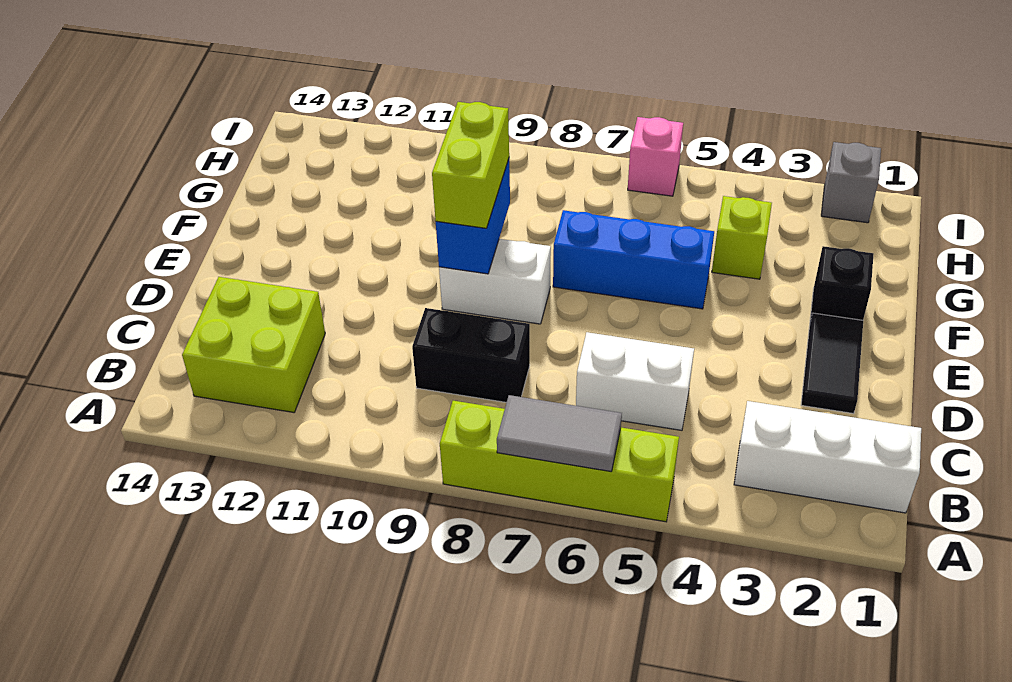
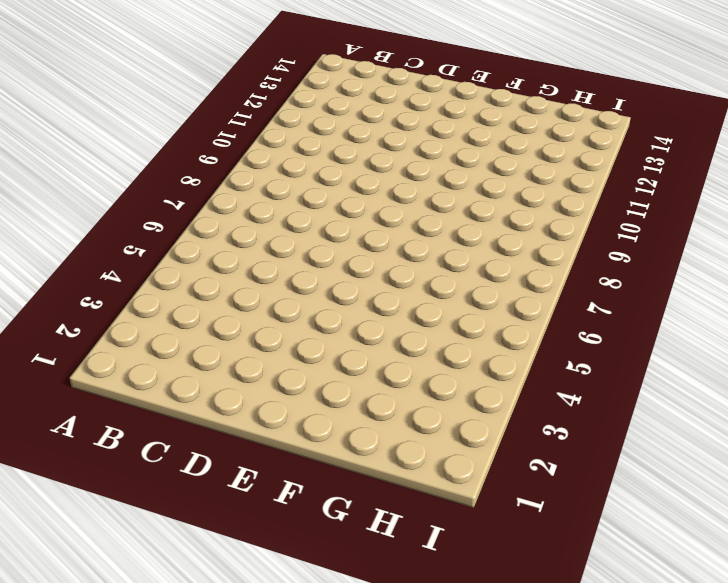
none -> lime 1x4 brick [440,401,679,522]
none -> white 1x3 brick [734,401,921,513]
none -> lime 2x2 brick [182,277,325,412]

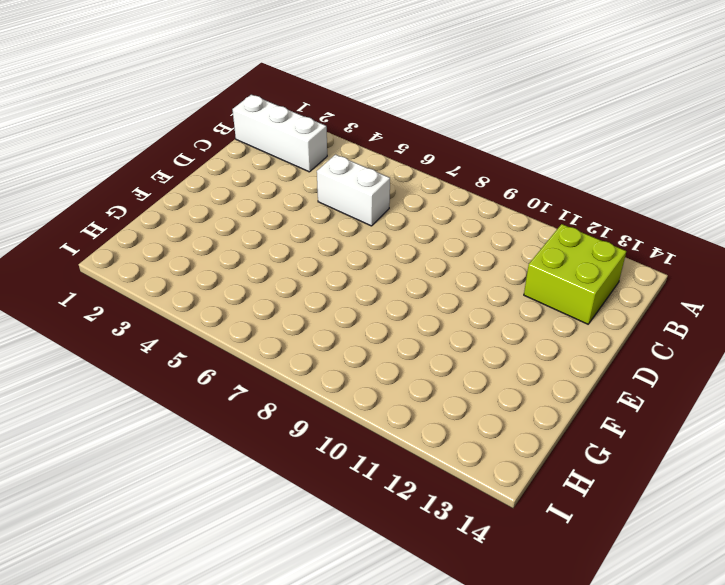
none -> lime 1x4 brick [440,401,679,522]
none -> black 1x2 brick [412,308,530,403]
none -> black 1x2 tile [801,313,863,414]

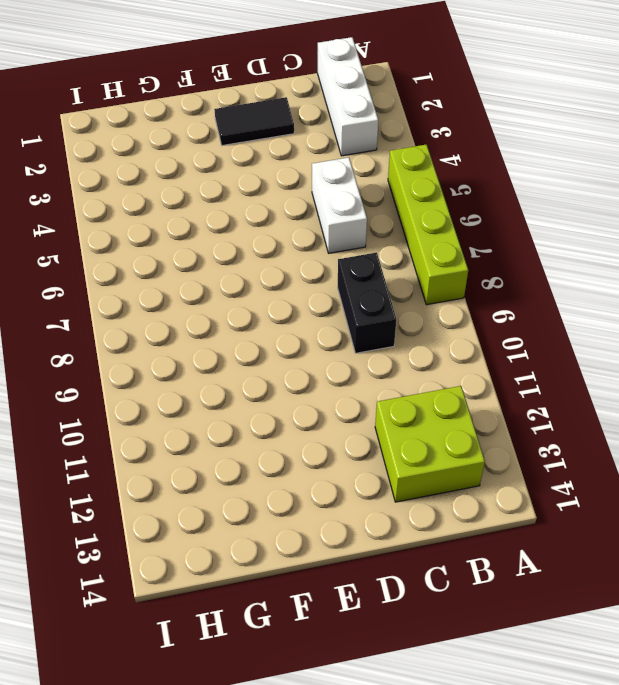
none -> white 1x2 brick [439,239,551,324]
none -> black 1x1 brick [810,246,874,321]
none -> blue 1x3 brick [553,210,714,309]

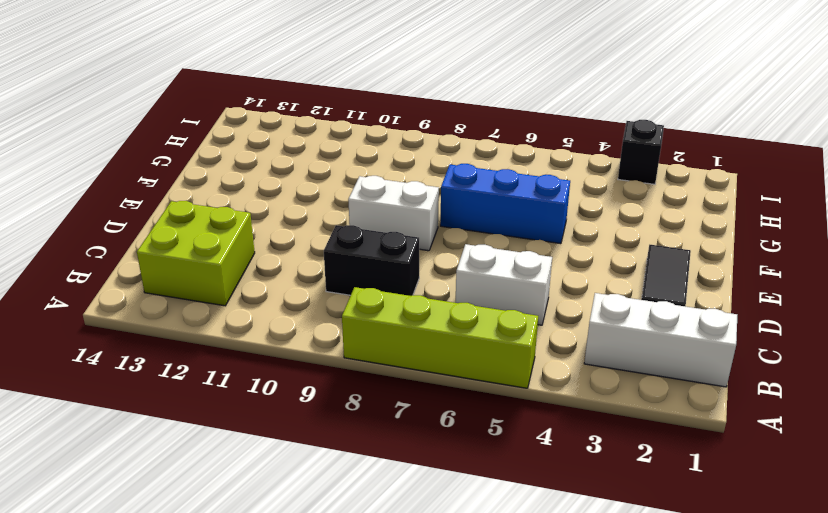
black 1x1 brick [618,120,664,184] -> black 1x1 brick moved to [810,246,874,321]
none -> lime 1x1 brick [712,196,772,279]
none -> grey 1x1 brick [821,142,881,223]
none -> pink 1x1 brick [628,117,683,196]

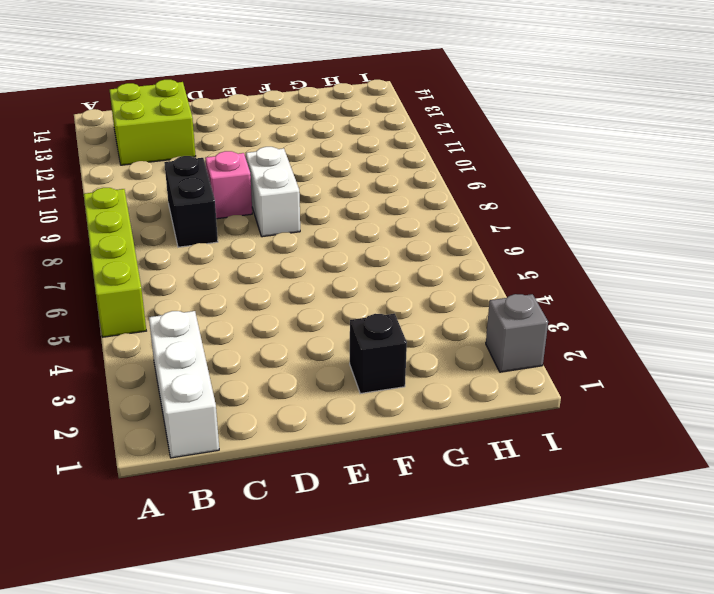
pink 1x1 brick [205,151,252,219] -> pink 1x1 brick moved to [628,117,683,196]
none -> white 1x2 brick [576,332,694,430]
none -> black 1x2 tile [801,313,863,414]
none -> blue 1x3 brick [553,210,714,309]

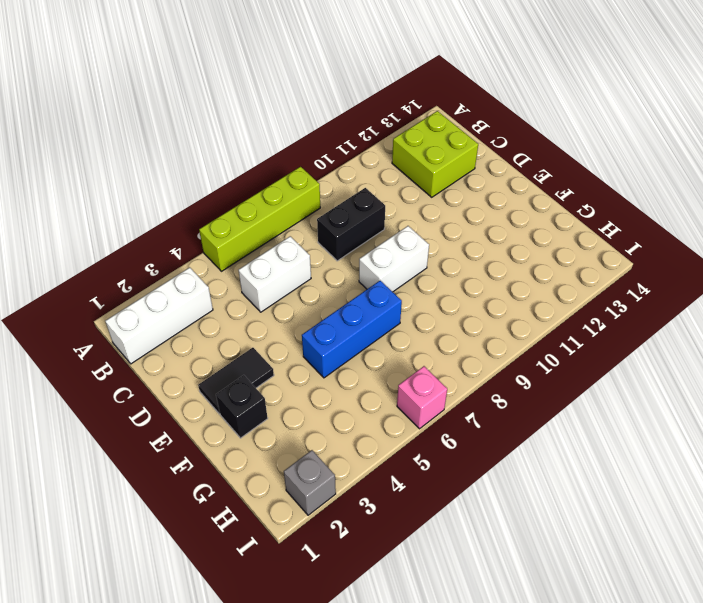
black 1x2 tile [198,348,274,414] -> black 1x2 tile turned to [801,313,863,414]
none -> lime 1x1 brick [712,196,772,279]
none -> grey 1x2 tile [497,395,622,471]
none -> blue 1x2 brick [436,159,510,274]

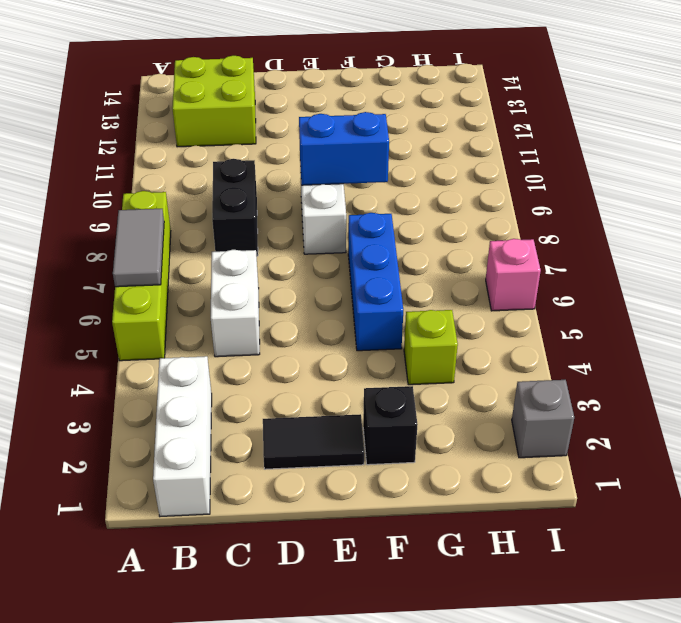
none -> lime 1x2 brick [432,102,509,228]

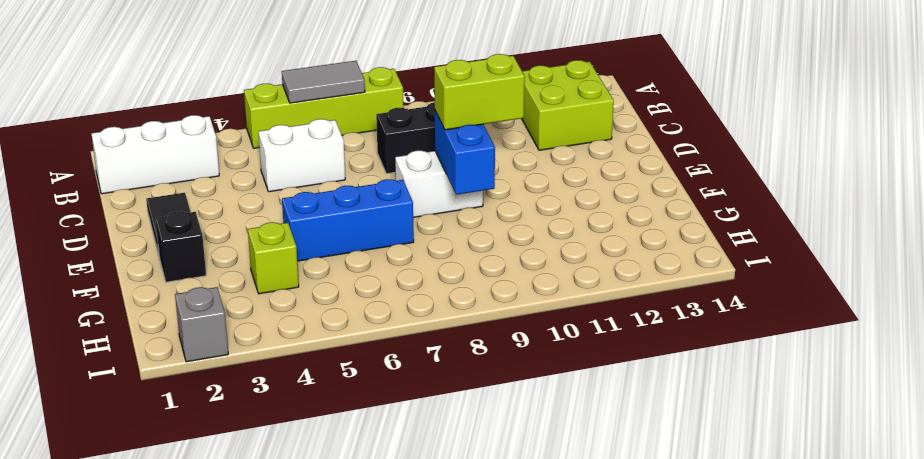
lime 1x2 brick [434,54,525,130] -> lime 1x2 brick turned to [432,102,509,228]
none -> pink 1x1 brick [628,117,683,196]

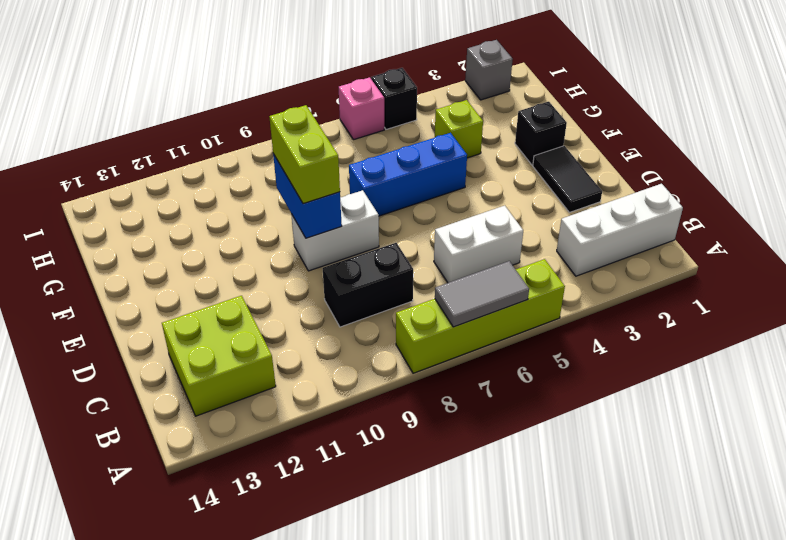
black 1x1 brick [371,68,417,129] -> none

